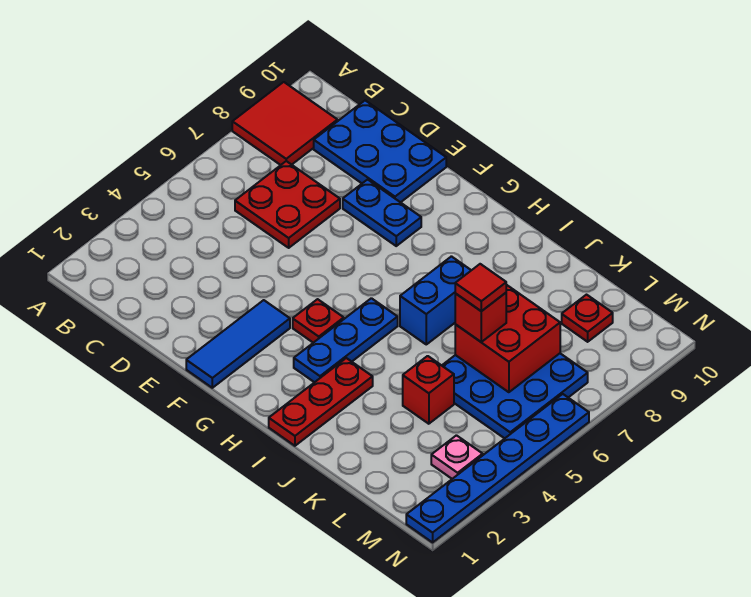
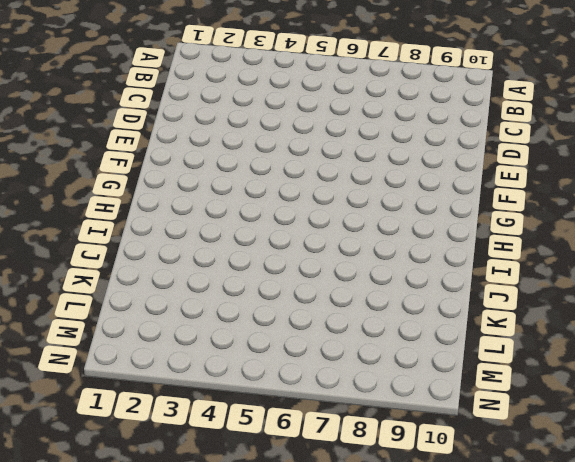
none -> red 2x2 tile [232,82,337,165]
none -> red 2x2 plate [235,161,340,248]
none -> blue 2x3 plate [314,100,446,202]

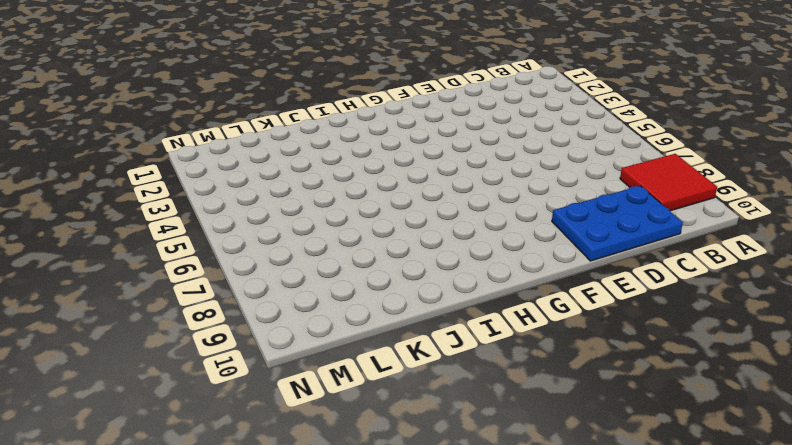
none -> red 2x2 plate [235,161,340,248]
none -> blue 1x2 plate [343,180,421,246]
none -> blue 1x3 tile [186,300,290,388]

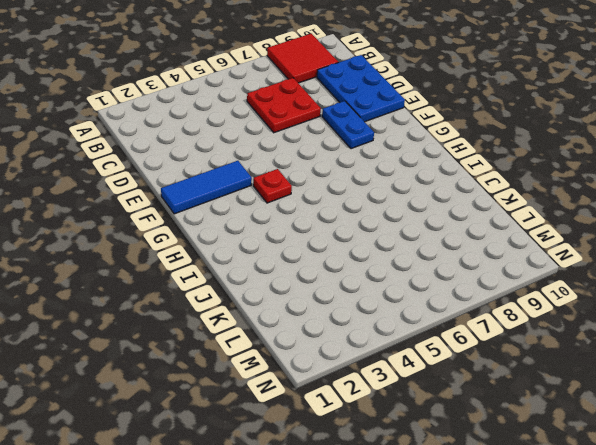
none -> blue 1x3 plate [294,298,398,382]
none -> red 1x3 plate [269,358,373,446]
none -> blue 1x2 brick [400,256,471,344]

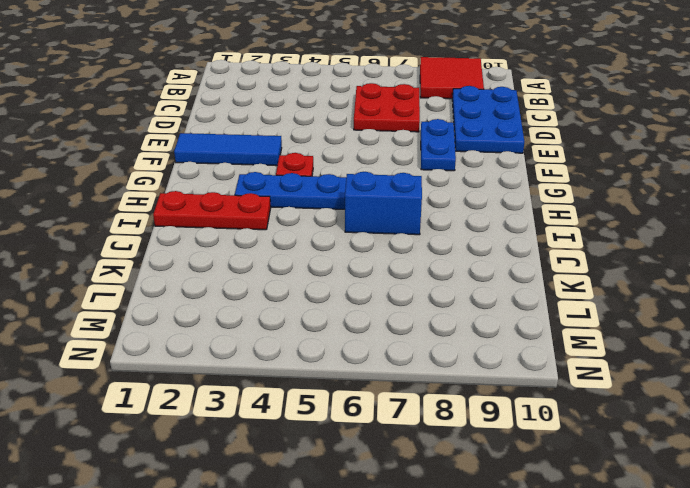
none -> red 1x1 brick [403,356,454,424]
none -> blue 3x3 plate [442,354,588,438]
none -> red 1x1 plate [562,295,613,342]

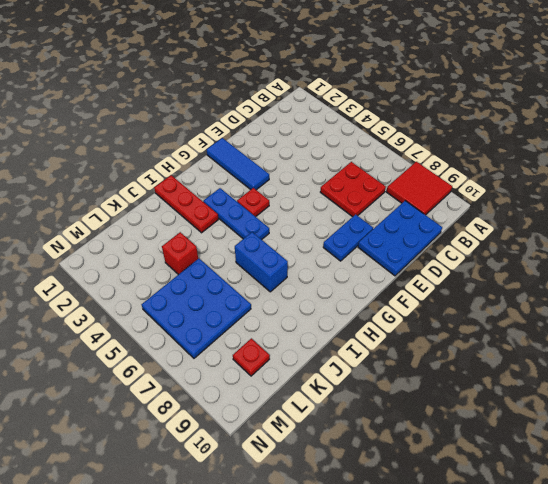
none -> pink 1x1 plate [431,435,483,479]
none -> blue 1x6 plate [406,394,589,542]
none -> red 2x2 brick [455,285,560,392]

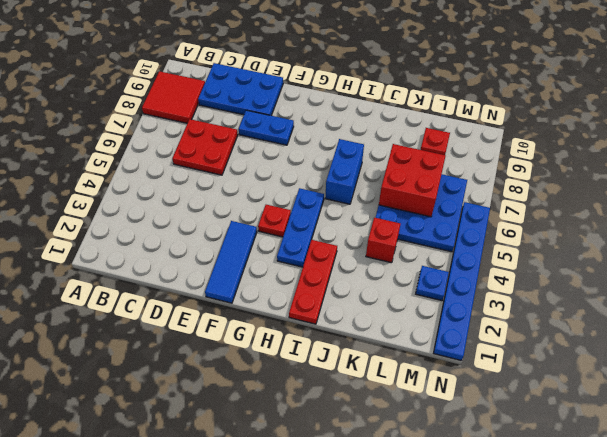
blue 1x1 plate [416,266,449,301] -> pink 1x1 plate [431,435,483,479]
none -> red 1x1 brick [455,293,506,342]
none -> red 1x1 tile [455,264,506,311]

